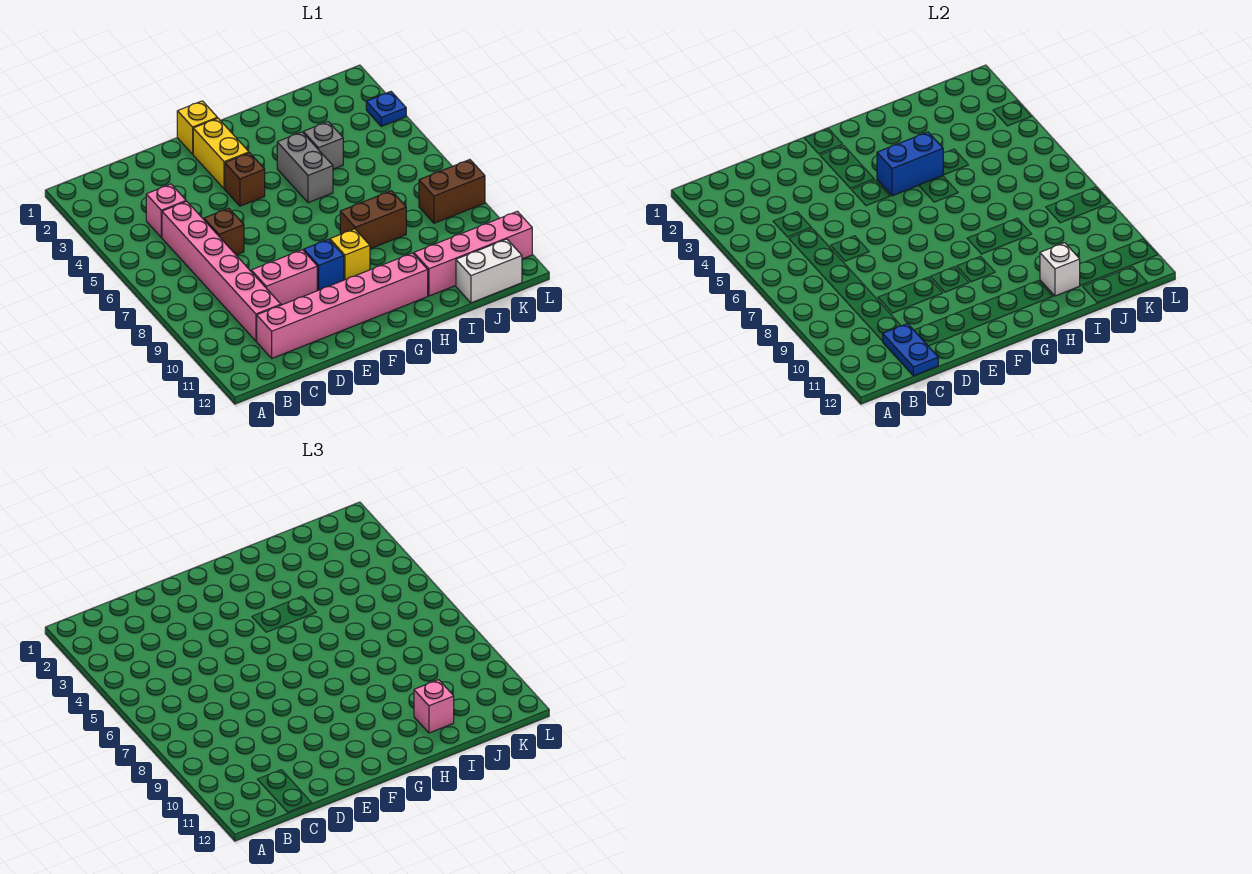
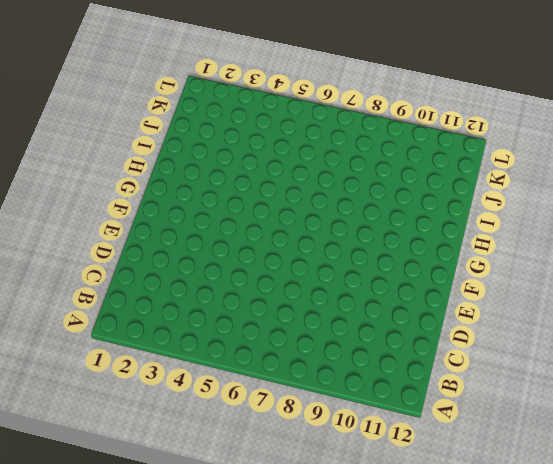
none -> pink 1x1 brick [146,184,186,237]
none -> pink 1x6 brick [162,201,281,341]
none -> pink 1x6 brick [257,253,428,358]

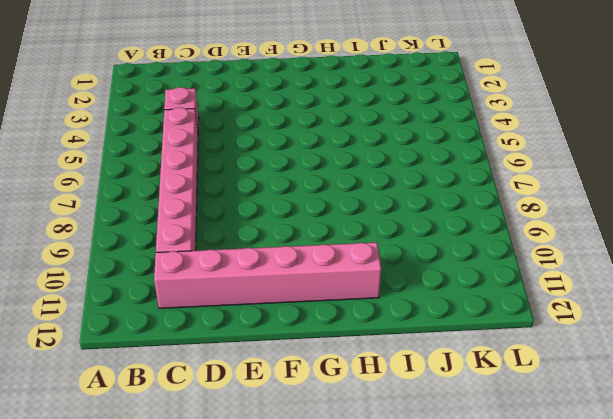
none -> brown 1x1 brick [204,208,244,255]
none -> pink 1x2 brick [251,250,317,305]
none -> yellow 1x1 brick [177,101,217,154]

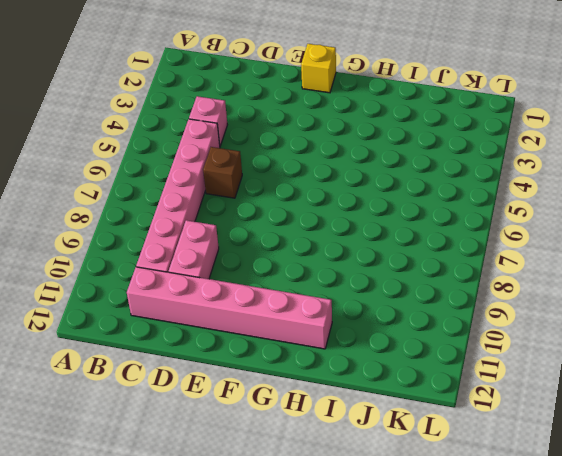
pink 1x2 brick [169,220,219,279] -> pink 1x2 brick turned to [251,250,317,305]
none -> yellow 1x2 brick [193,118,249,189]
none -> brown 1x1 brick [225,153,265,206]
none -> blue 1x1 brick [304,239,344,291]

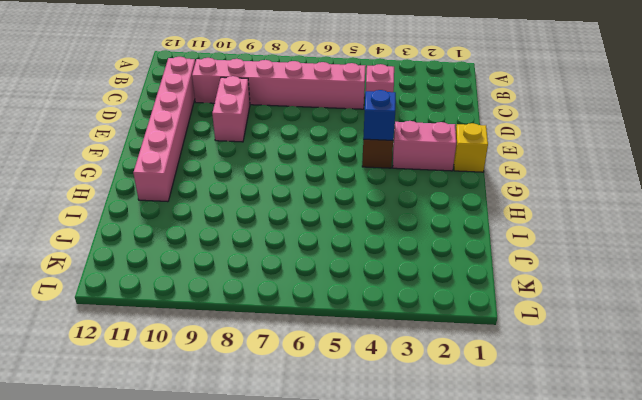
pink 1x2 brick [393,121,456,171] -> yellow 1x2 brick [193,118,249,189]
blue 1x1 brick [363,90,396,140] -> blue 1x1 brick moved to [304,239,344,291]
none -> brown 1x1 brick [204,208,244,255]
none -> yellow 1x1 brick [330,229,370,280]
none -> grey 1x2 brick [277,132,333,203]

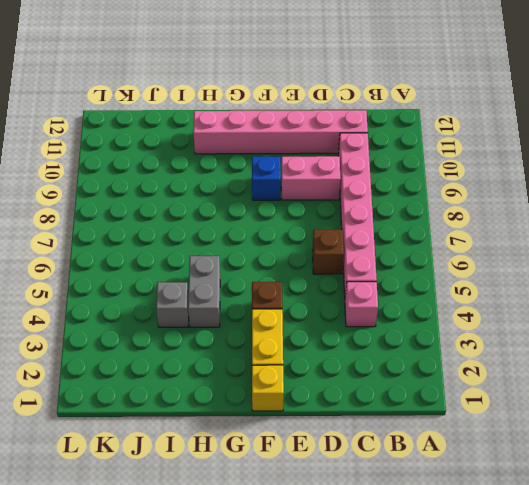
none -> yellow 1x1 brick [330,229,370,280]
none -> brown 1x2 brick [340,191,406,249]
none -> pink 1x4 brick [414,211,532,296]

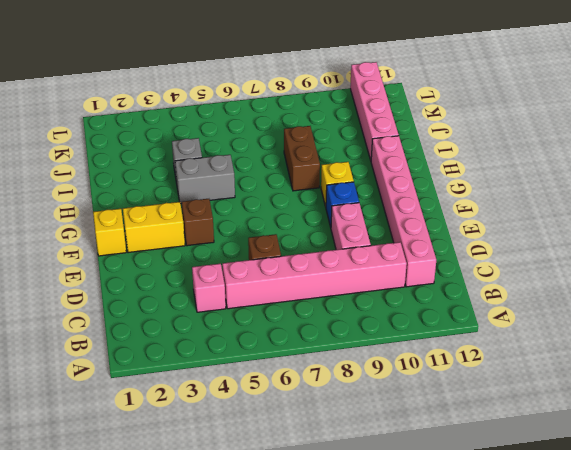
none -> white 1x2 brick [456,239,522,303]
none -> brown 1x2 brick [419,160,485,223]
none -> blue 1x1 plate [366,92,406,126]

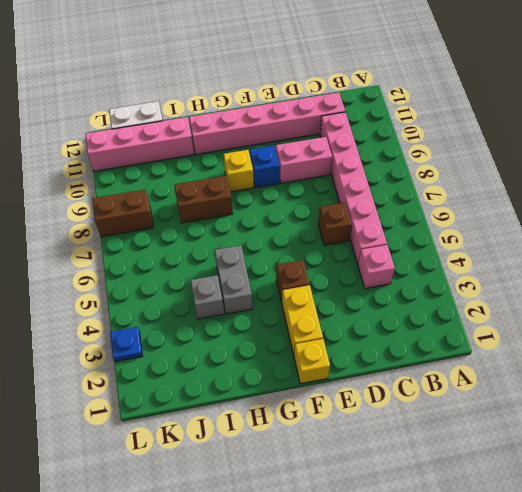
none -> blue 1x2 plate [883,324,938,376]
none -> blue 1x2 brick [877,132,943,196]
none -> white 1x1 brick [1040,243,1080,296]

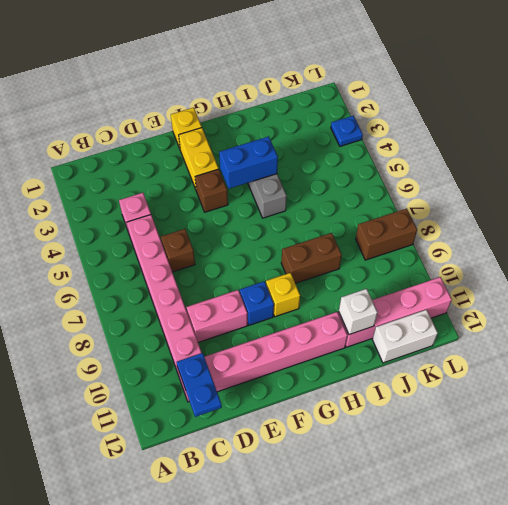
none -> grey 1x1 brick [303,122,343,169]
none -> pink 1x1 brick [414,680,454,733]

